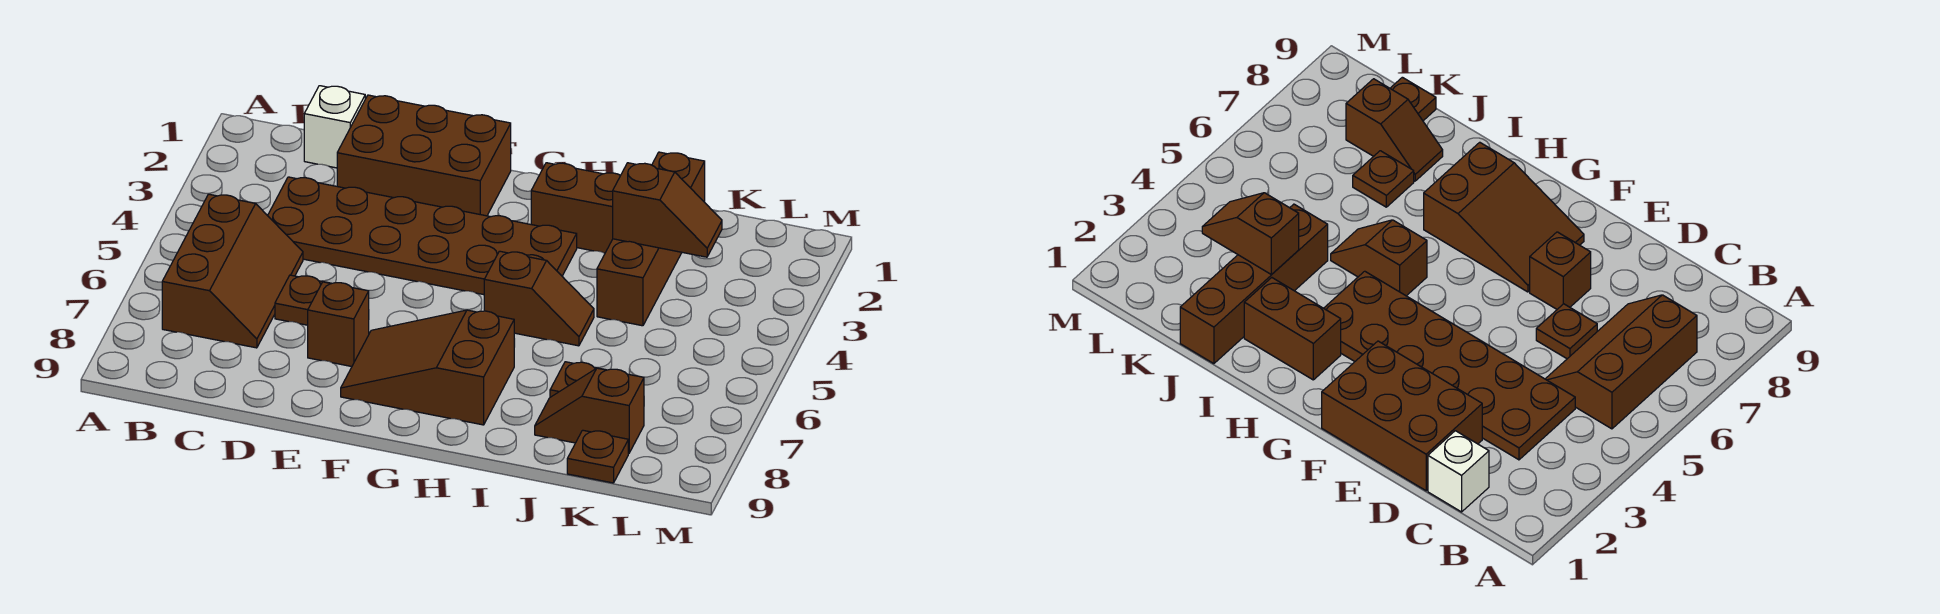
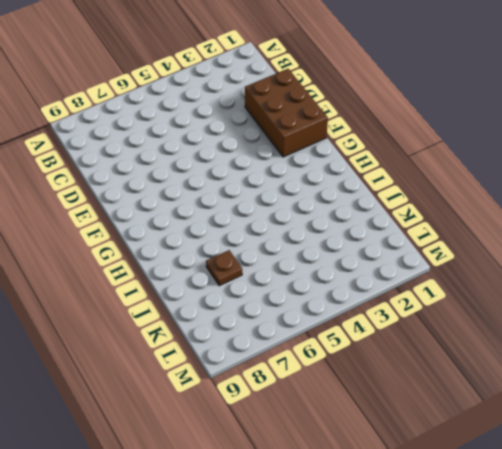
none -> brown 2x3 slope [162,194,303,348]
none -> white 1x1 brick [304,86,365,168]
none -> brown 2x6 plate [268,177,577,295]

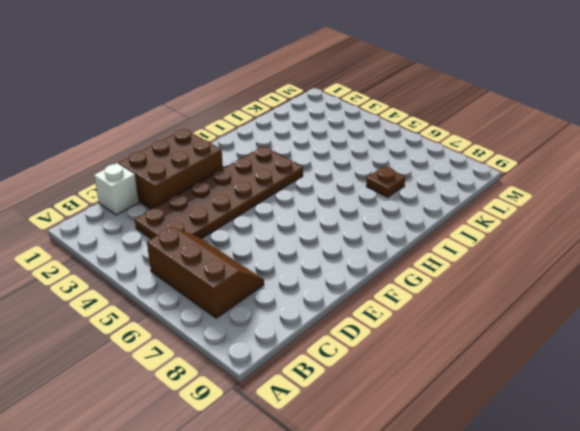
none -> brown 1x1 plate [275,275,327,325]
none -> brown 1x1 brick [308,282,369,366]
none -> brown 2x3 slope [341,310,514,425]

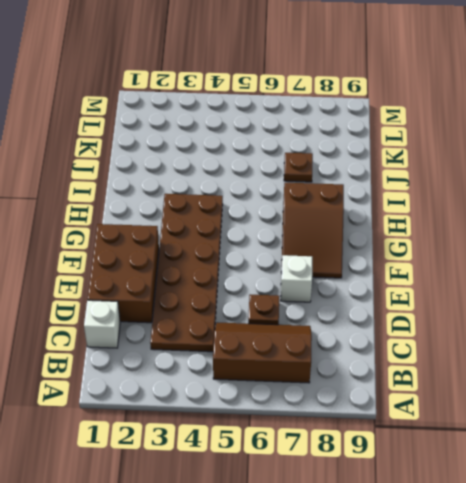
white 1x1 brick [281,255,312,302] -> brown 1x1 brick [308,282,369,366]
none -> brown 1x2 brick [531,163,620,253]
none -> brown 1x2 slope [484,251,594,346]
none -> brown 1x4 brick [597,152,705,326]

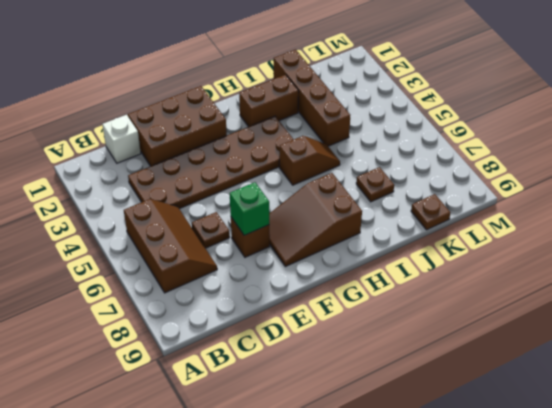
green 1x1 brick [230,182,269,235] -> none
none -> brown 1x2 slope [535,368,644,453]
none -> brown 1x2 slope [613,163,722,257]

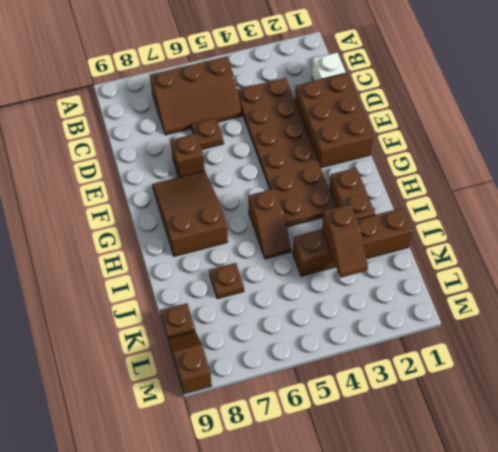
brown 1x2 slope [168,331,211,394] -> brown 1x2 slope moved to [535,368,644,453]

